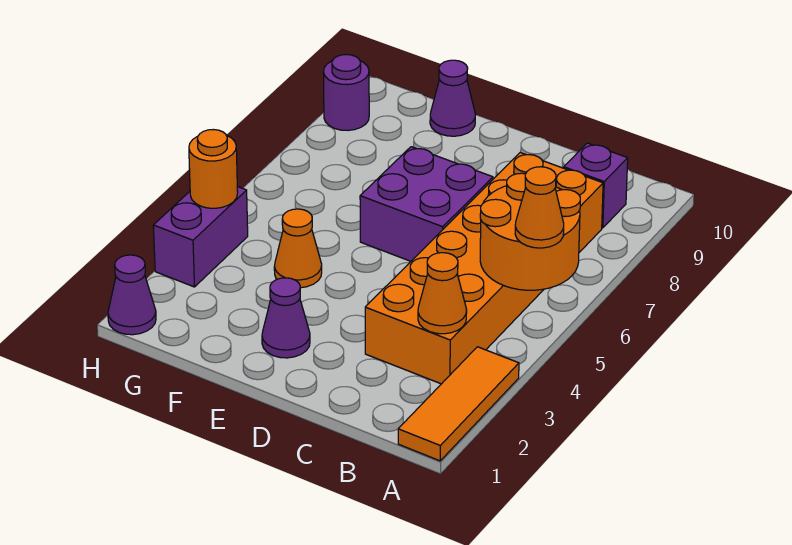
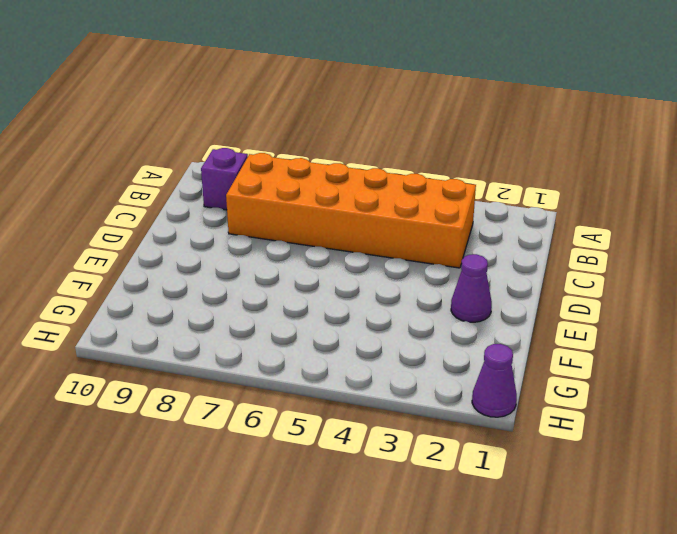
none -> orange 1x3 tile [398,347,519,461]
none -> purple 2x2 brick [360,147,493,261]
none -> orange 1x1 cone [274,209,322,288]

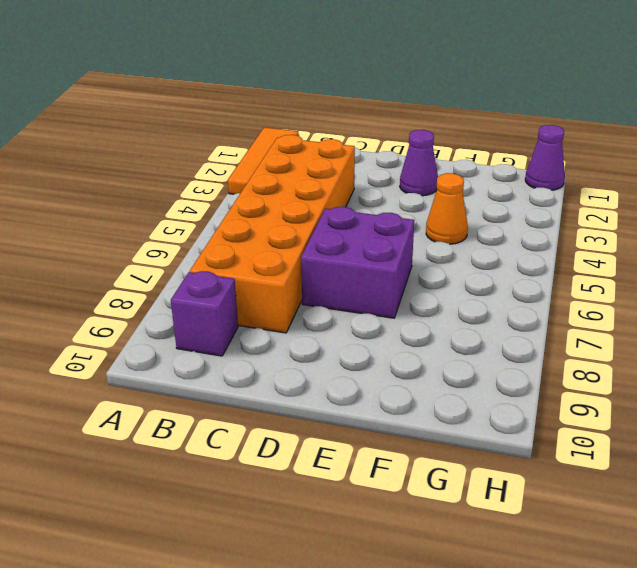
none -> purple 1x1 cone [430,60,476,136]
none -> purple 1x2 brick [153,187,248,287]
none -> purple 1x1 round brick [323,55,369,130]

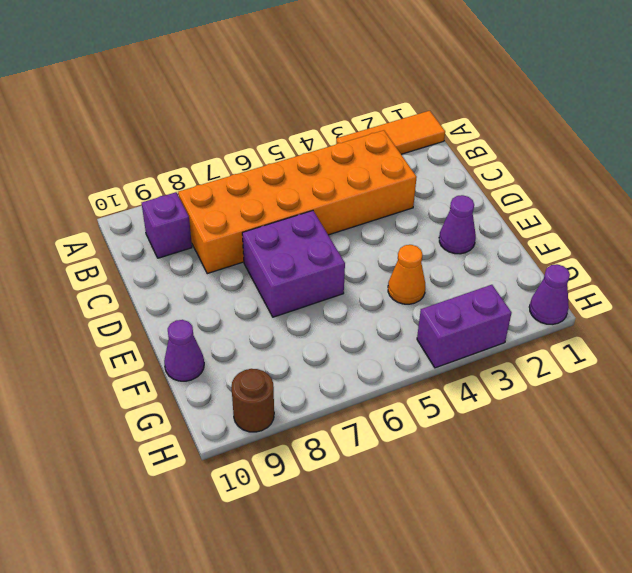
brown 1x1 round brick [231,369,274,432] -> purple 1x1 round brick [323,55,369,130]
none -> orange 2x2 round brick [480,173,580,290]
none -> orange 1x1 cone [418,253,467,334]
none -> orange 1x1 round brick [189,130,238,208]

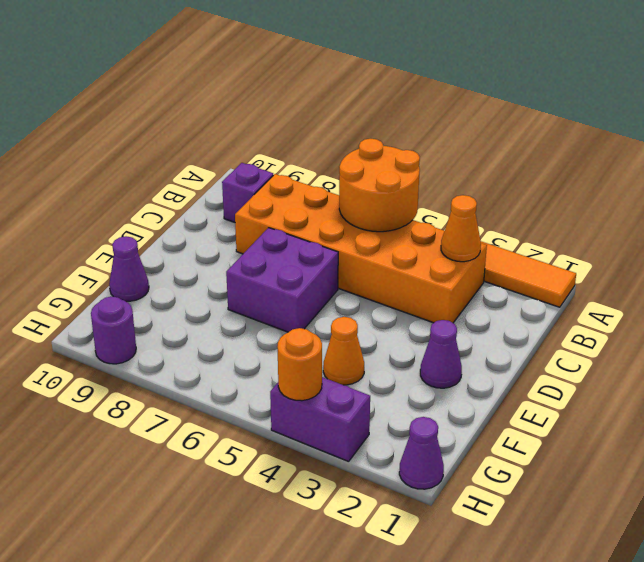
none -> orange 1x1 cone [515,167,564,248]

